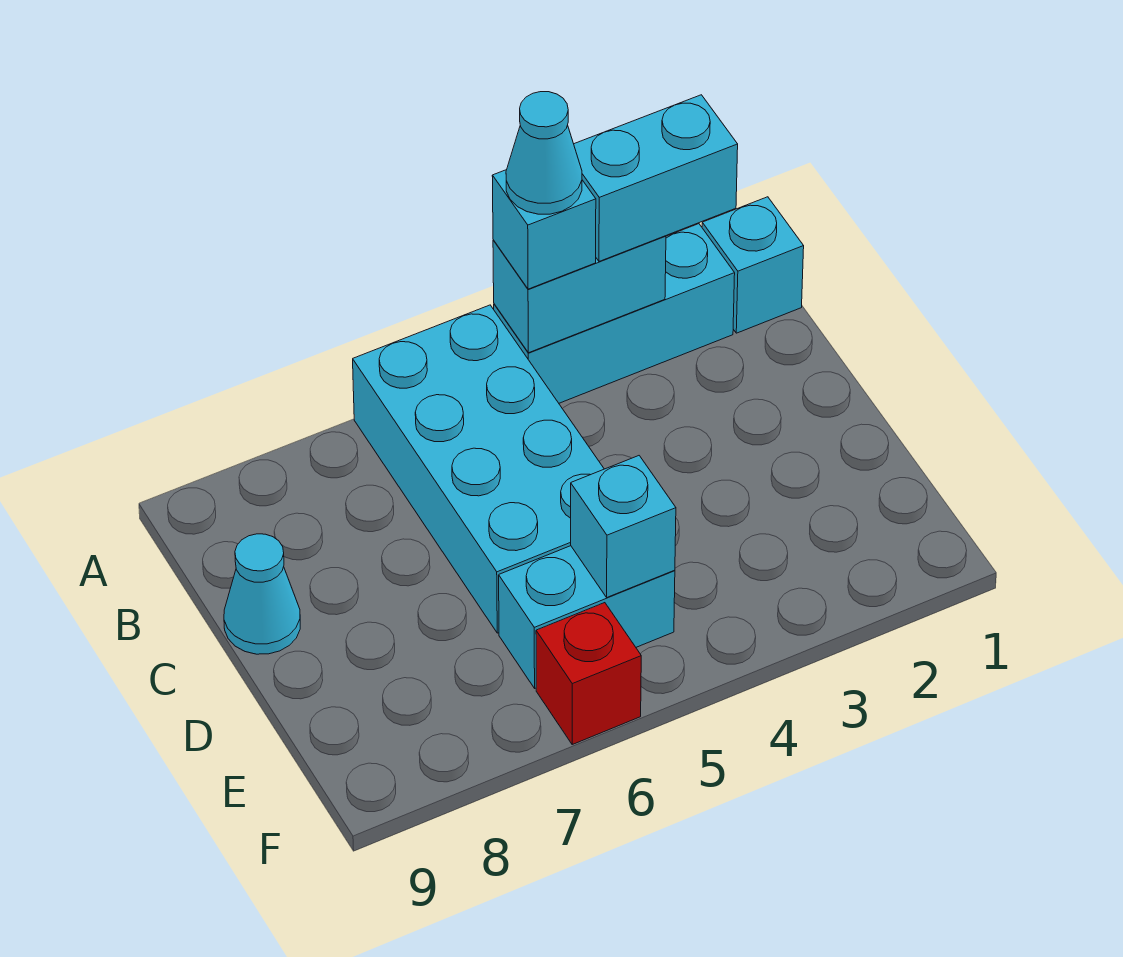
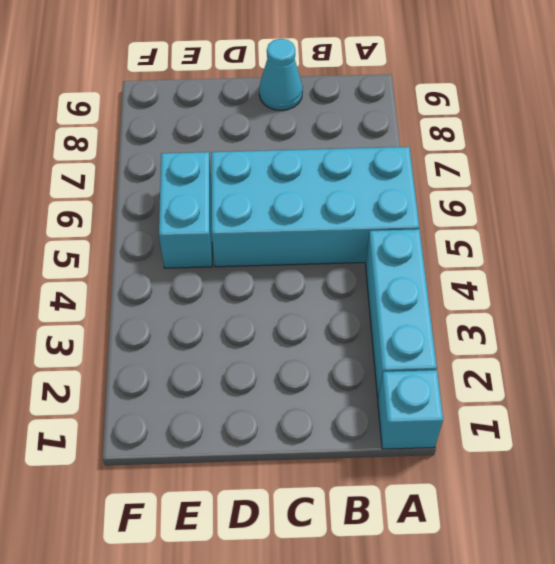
none -> red 1x1 brick [536,603,641,744]
none -> cyan 1x2 brick [493,236,666,353]

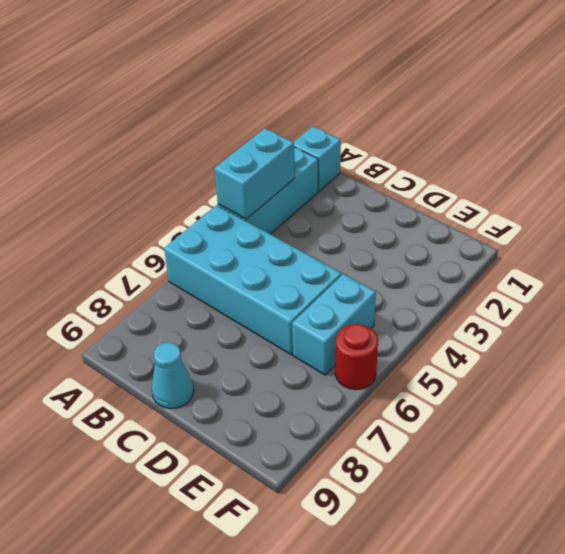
red 1x1 round brick [335,324,378,390] -> red 1x1 brick [536,603,641,744]
none -> cyan 1x1 brick [571,456,676,597]
none -> cyan 1x2 brick [574,95,738,261]

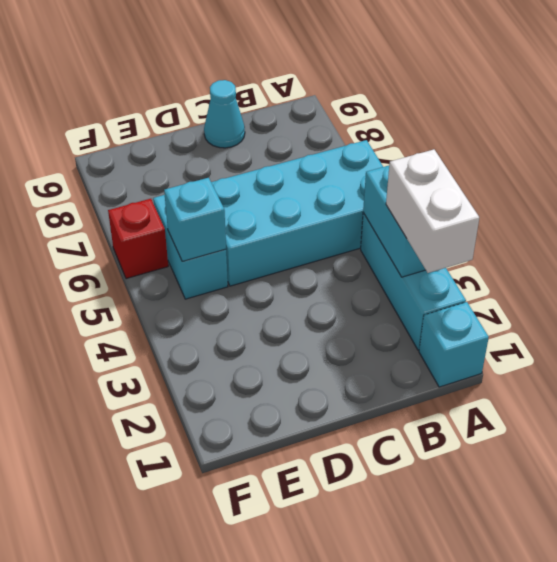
white 1x2 brick [386,149,479,273] -> cyan 1x2 brick [574,95,738,261]
none -> cyan 1x1 brick [492,170,596,289]
none -> cyan 1x1 cone [506,92,582,214]

